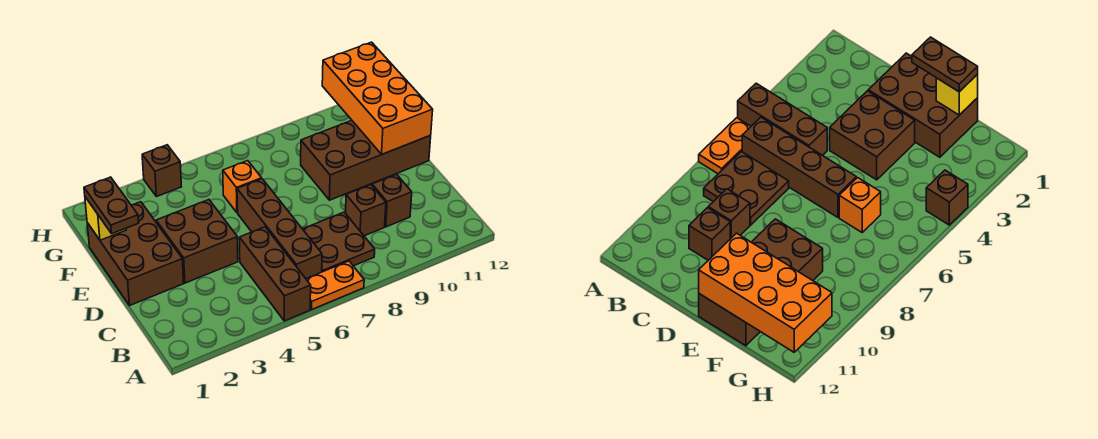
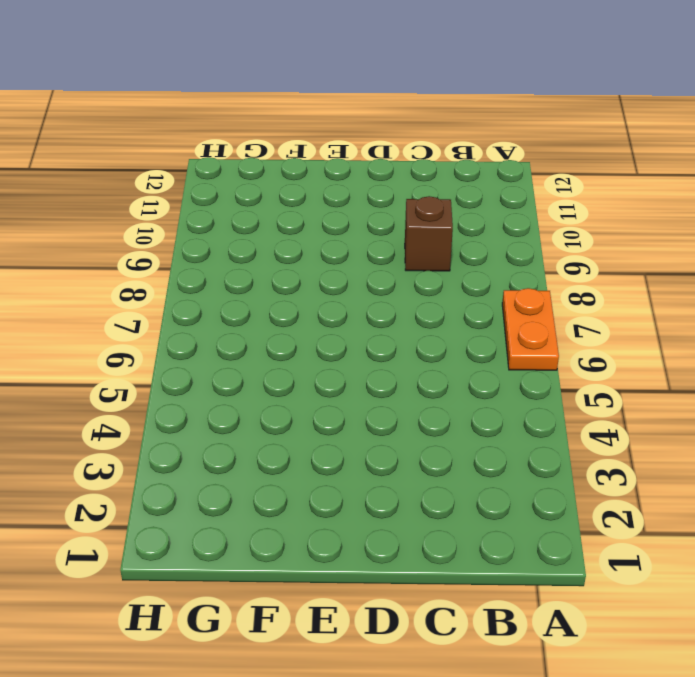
none -> brown 1x3 brick [239,227,311,321]
none -> brown 1x4 brick [237,179,322,278]
none -> brown 2x2 plate [303,212,375,272]

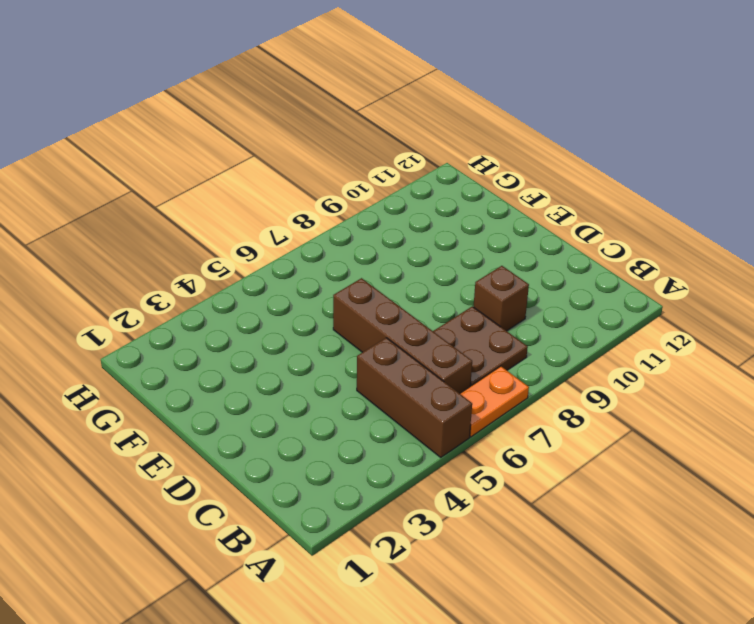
none -> brown 1x1 brick [372,174,412,227]
none -> brown 2x3 brick [87,202,184,306]
none -> brown 2x2 brick [156,200,238,283]

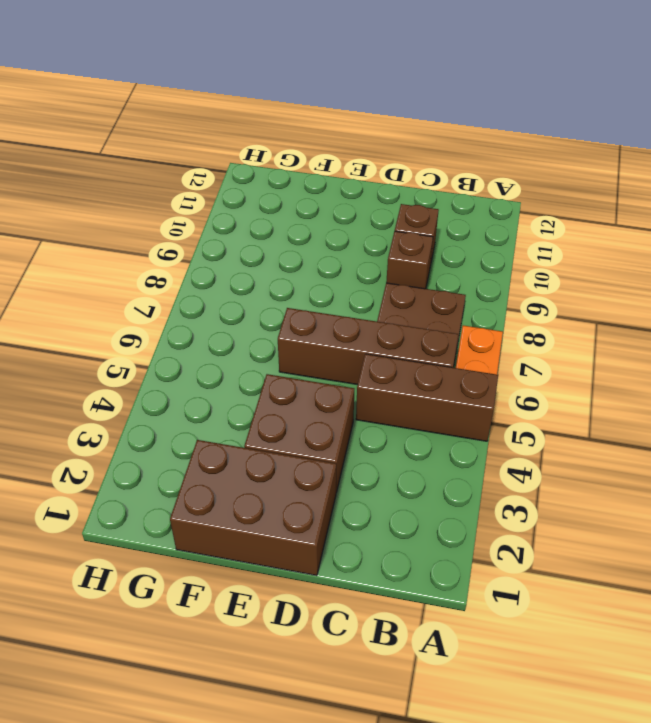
none -> brown 2x4 brick [301,121,431,200]
none -> orange 1x1 brick [223,161,262,213]
none -> brown 1x1 brick [142,145,181,197]

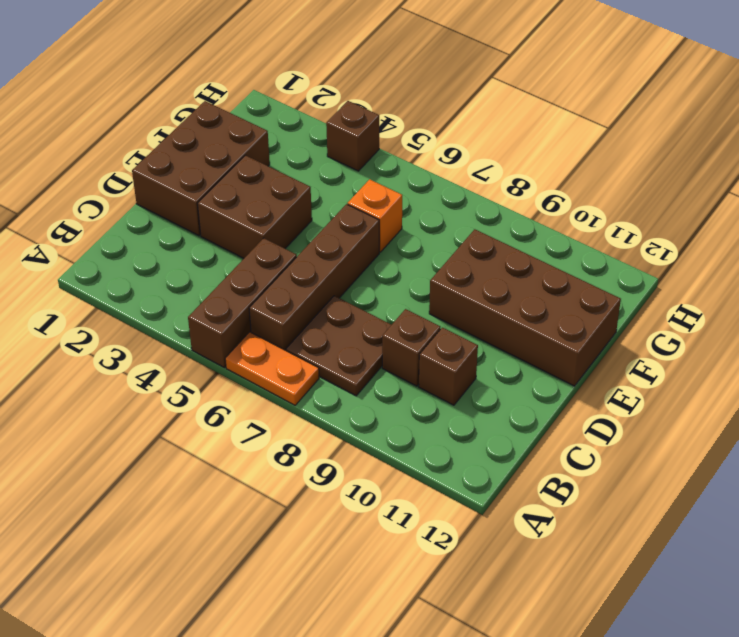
none -> orange 2x4 brick [322,42,433,154]
none -> yellow 1x1 brick [85,197,126,240]
none -> brown 1x2 plate [84,177,139,234]

